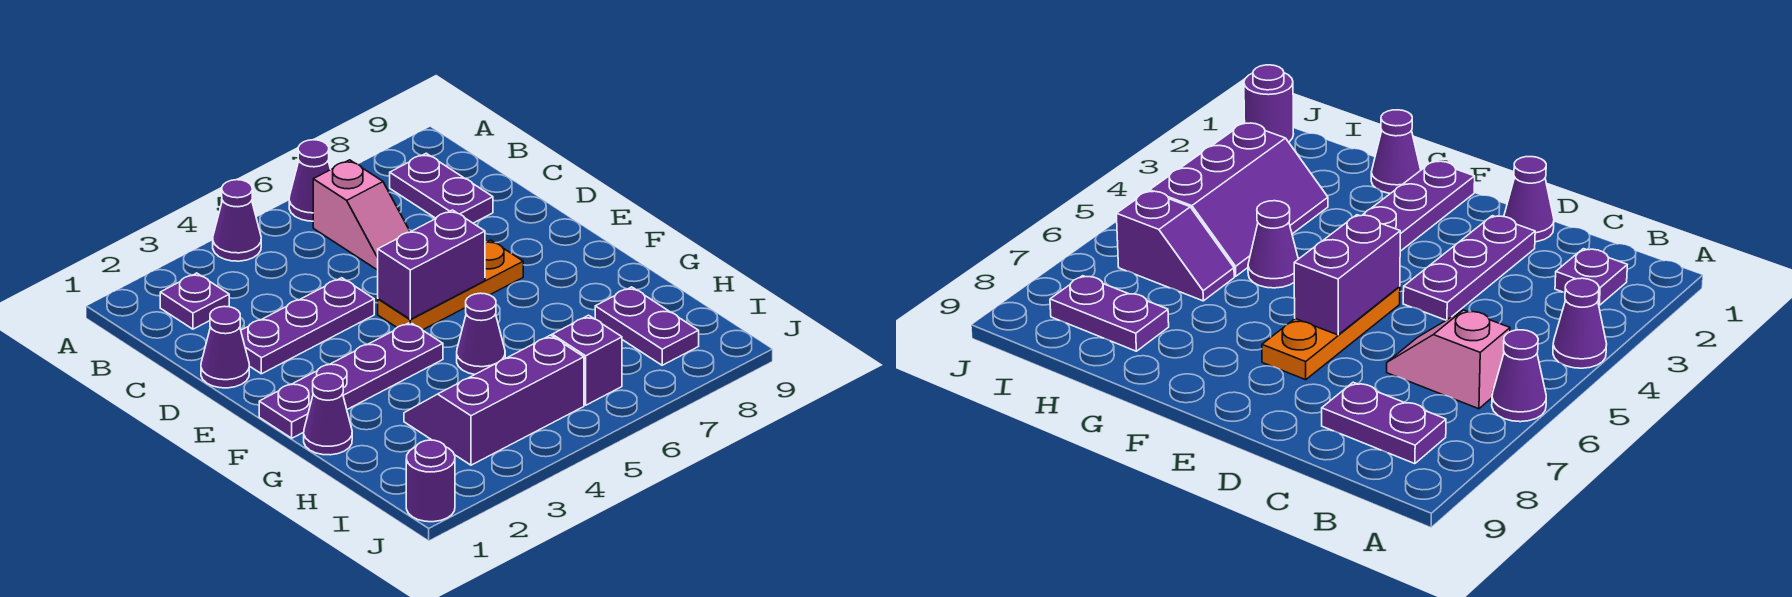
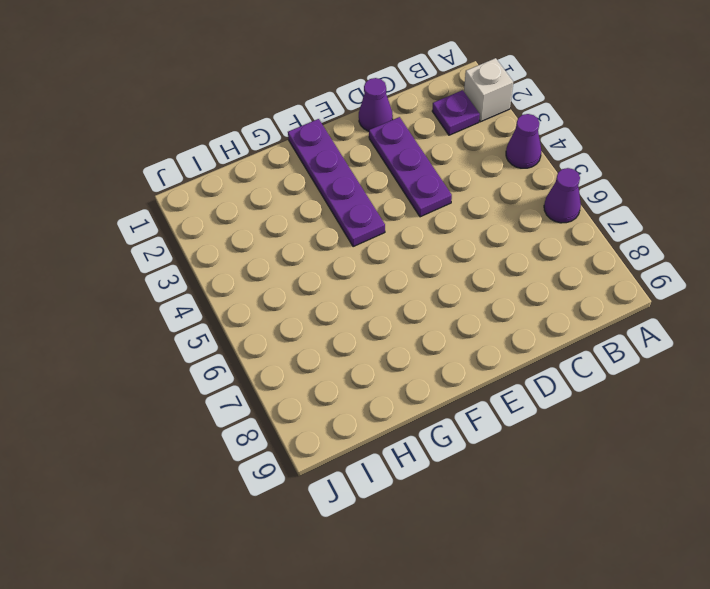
white 1x1 brick [464,58,513,122] -> none
none -> pink 1x2 slope [313,160,410,270]
none -> purple 1x2 plate [390,153,493,223]
none -> orange 1x3 plate [378,240,523,330]

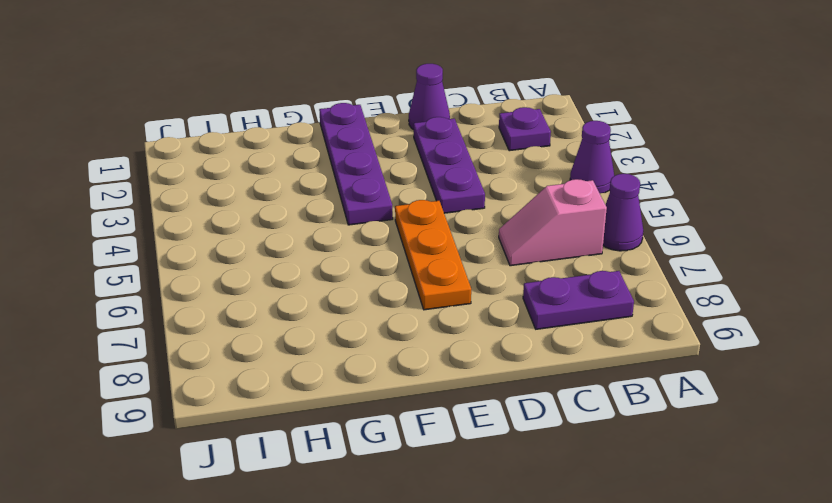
none -> purple 1x1 cone [304,373,352,455]
none -> purple 1x1 cone [457,293,505,375]
none -> purple 2x3 slope [404,335,584,465]

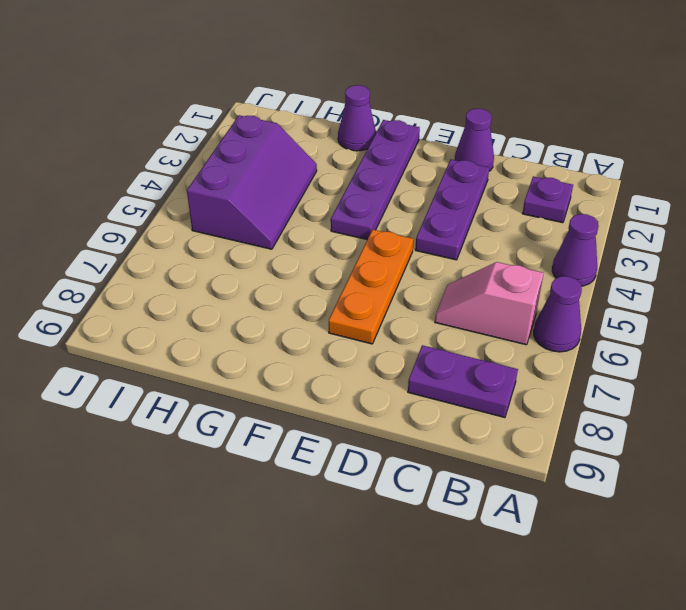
none -> purple 1x1 cone [457,293,505,375]
none -> purple 1x2 slope [551,315,622,405]
none -> purple 1x2 plate [595,287,699,365]

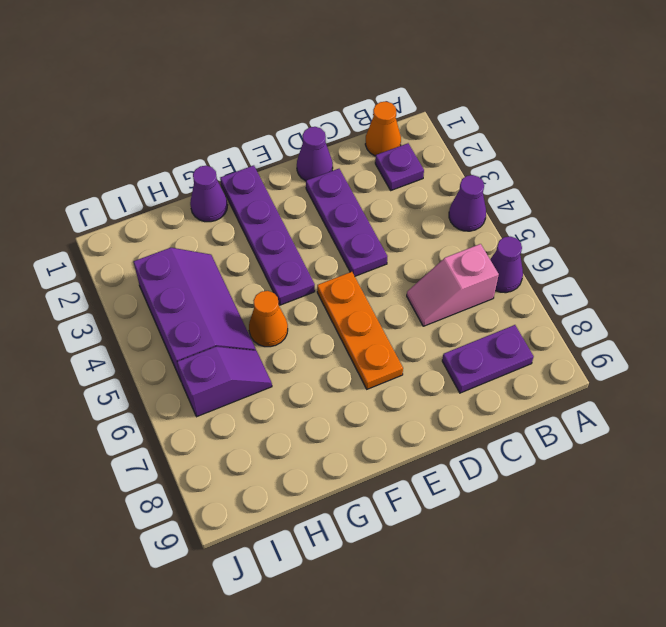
orange 1x1 cone [365,102,401,156] -> none
orange 1x1 cone [249,291,288,347] -> purple 1x1 cone [457,293,505,375]
none -> purple 1x2 plate [595,287,699,365]
none -> purple 1x1 round brick [406,440,455,522]
none -> purple 1x2 brick [378,210,485,319]

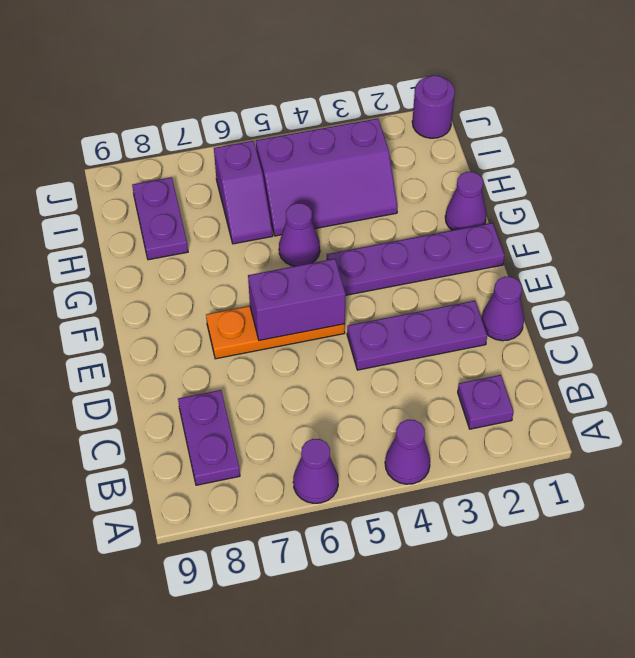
none -> pink 1x2 slope [313,160,410,270]

